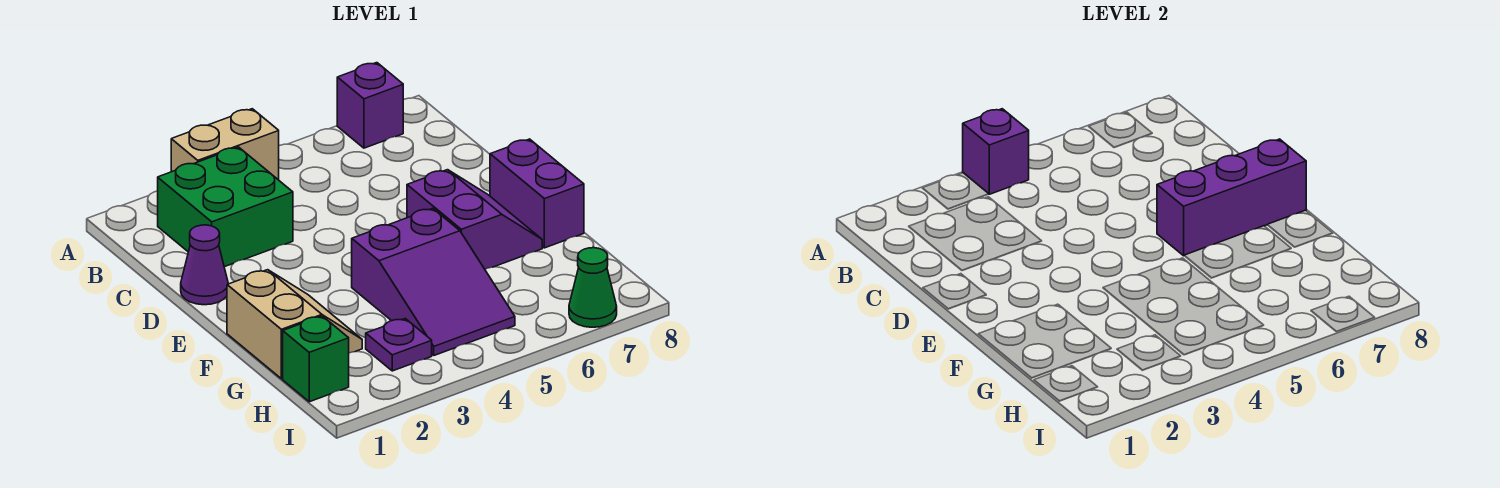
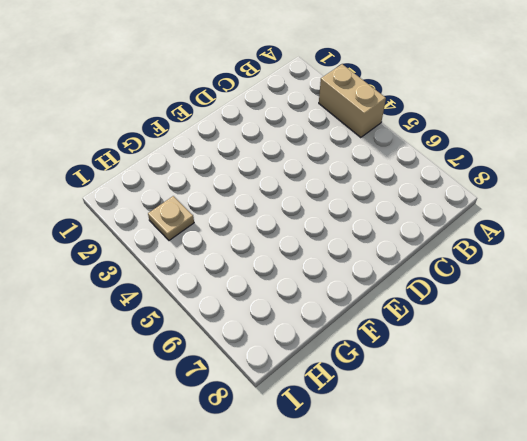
tan 1x1 plate [148,196,194,240] -> purple 1x1 plate [366,319,432,371]
none -> purple 1x1 brick [337,63,403,148]
none -> green 2x2 brick [158,147,293,267]
none -> purple 1x1 cone [181,225,228,305]

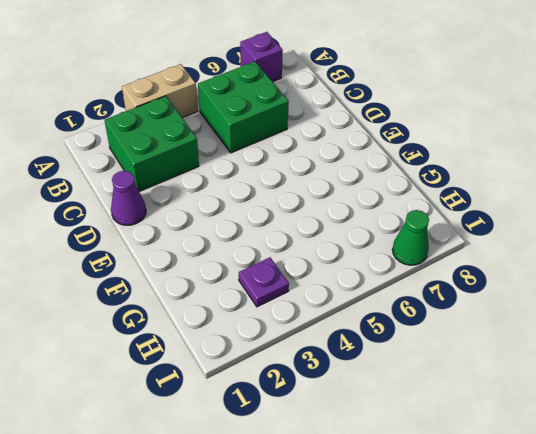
green 2x2 brick [198,62,289,153] -> none
none -> purple 2x2 slope [407,170,542,269]
none -> purple 1x2 brick [490,139,584,248]
none -> tan 2x2 slope [227,270,362,379]

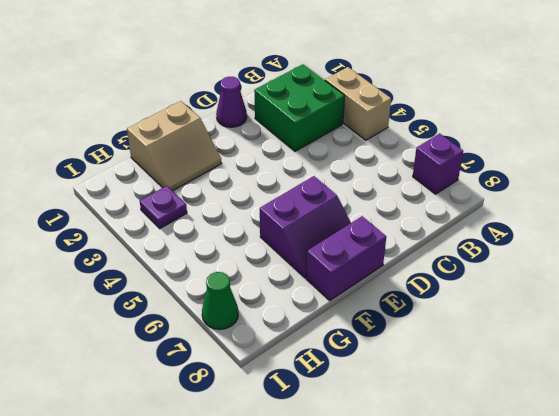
none -> purple 2x3 slope [352,208,515,355]
none -> green 1x1 brick [283,316,349,402]
none -> purple 1x1 brick [963,109,1029,194]

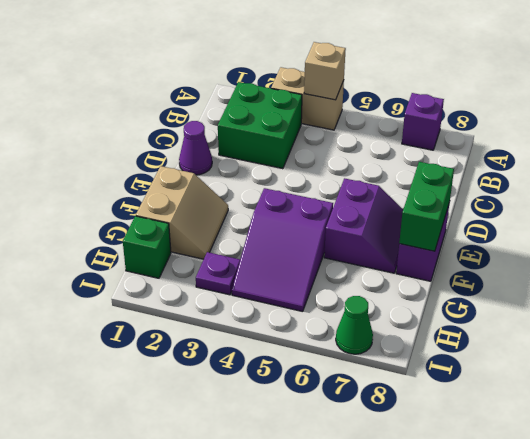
tan 1x1 brick [304,42,346,100] -> purple 1x1 brick [963,109,1029,194]
green 1x2 brick [399,162,454,252] -> purple 1x3 brick [1157,139,1306,256]

